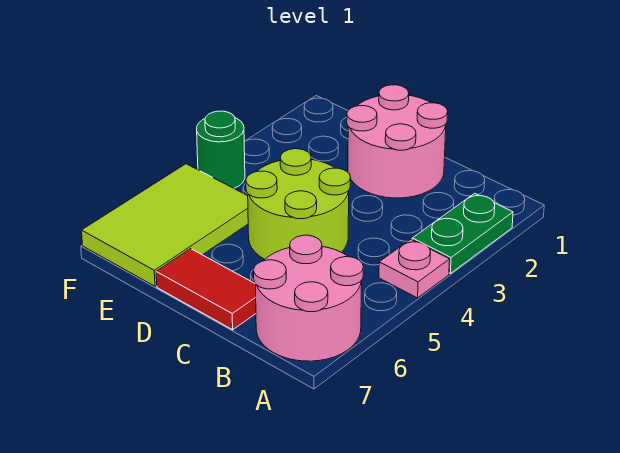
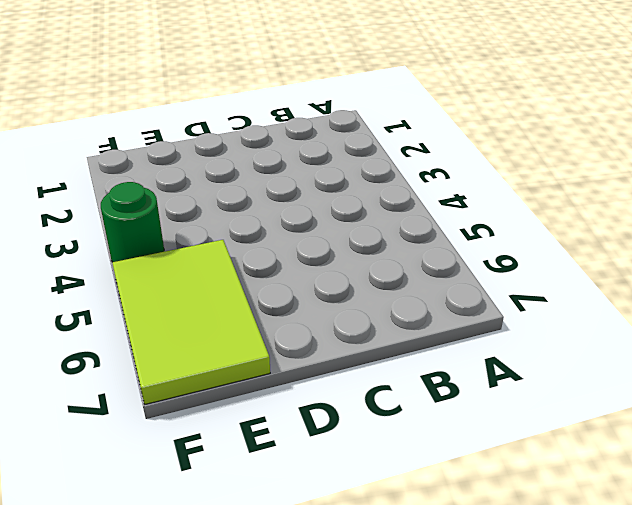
none -> green 1x2 plate [412,193,513,273]
none -> pink 1x1 plate [379,239,450,298]

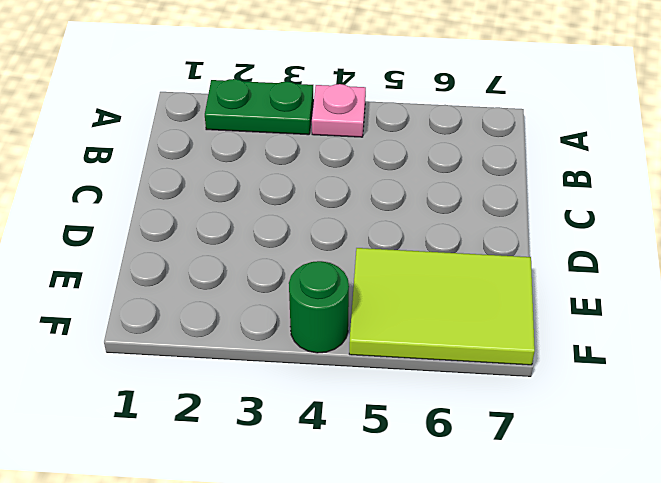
none -> pink 2x2 round brick [254,235,363,361]
none -> pink 2x2 round brick [347,85,448,198]

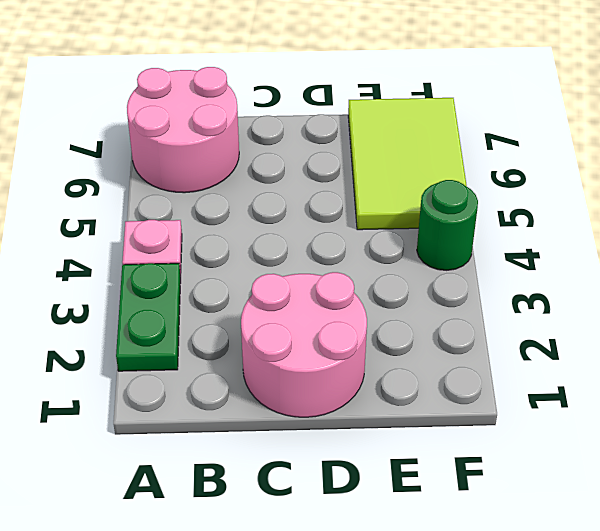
none -> lime 2x2 round brick [246,149,351,259]
none -> red 1x2 tile [156,249,256,330]

